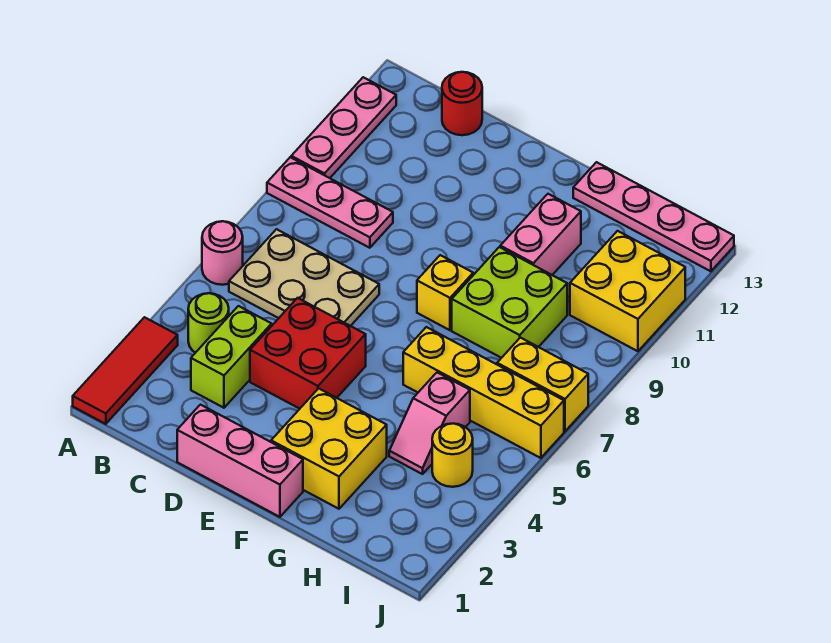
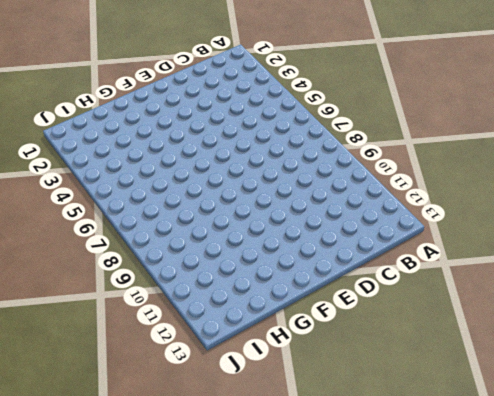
none -> red 1x3 tile [73,317,178,424]
none -> pink 1x1 round brick [202,221,243,285]
none -> pink 1x3 plate [267,157,393,248]

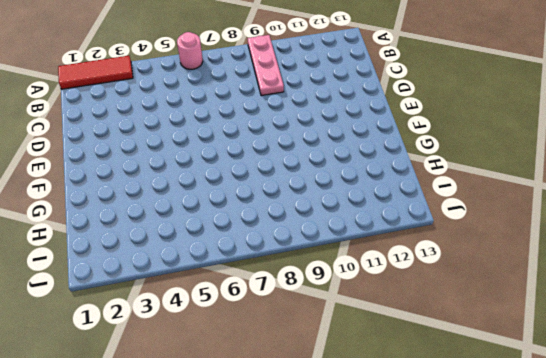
none -> pink 1x3 plate [291,77,396,178]
none -> lime 1x1 round brick [188,293,229,353]
none -> tan 2x3 plate [229,229,379,326]

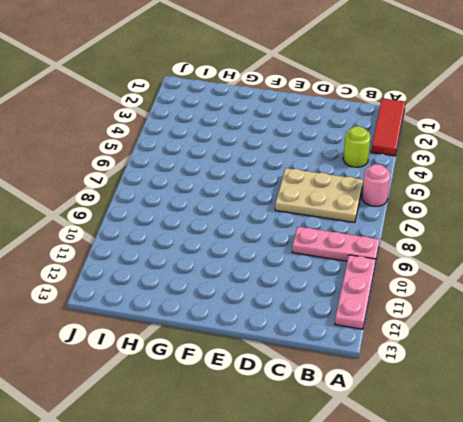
none -> lime 1x2 brick [191,306,272,408]
none -> red 1x1 round brick [442,72,482,135]
none -> pink 1x3 brick [177,405,303,517]

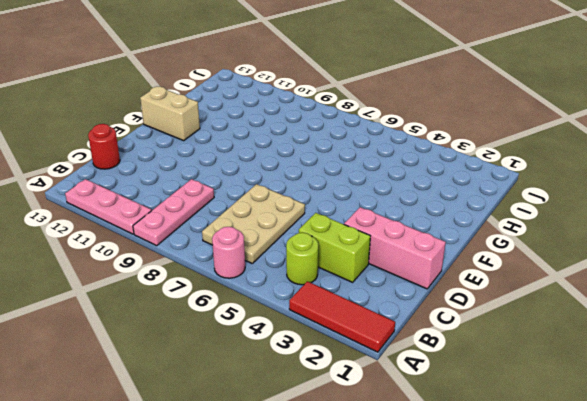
pink 1x3 brick [344,207,446,289] -> pink 1x3 brick turned to [177,405,303,517]
tan 1x2 brick [140,87,200,141] -> none
none -> red 2x2 brick [250,298,366,409]
none -> yellow 2x2 brick [271,388,387,509]
none -> yellow 1x1 brick [417,255,473,330]

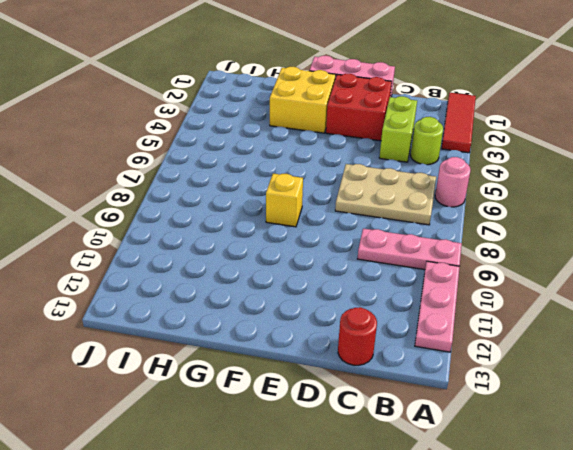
red 2x2 brick [326,74,392,141] -> red 2x2 brick moved to [250,298,366,409]
none -> yellow 1x4 brick [403,327,564,458]
none -> lime 2x2 brick [452,247,567,358]
none -> pink 1x2 brick [500,194,581,275]

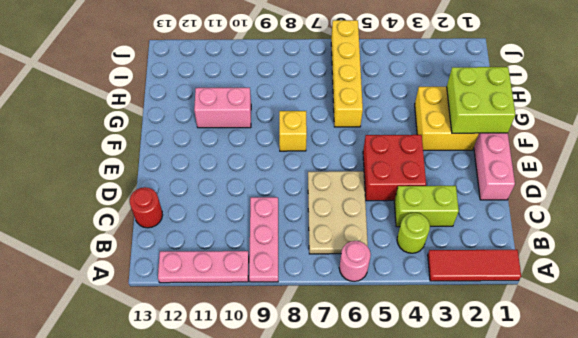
lime 2x2 brick [447,67,516,133] -> lime 2x2 brick moved to [452,247,567,358]
none -> pink 1x4 plate [573,162,734,271]
none -> pink 1x2 slope [389,372,470,474]
none -> yellow 1x1 round brick [432,423,473,487]

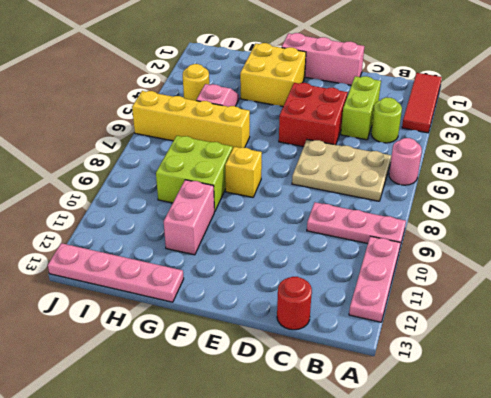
none -> yellow 1x2 brick [497,338,588,431]
none -> yellow 2x2 brick [570,231,685,351]

